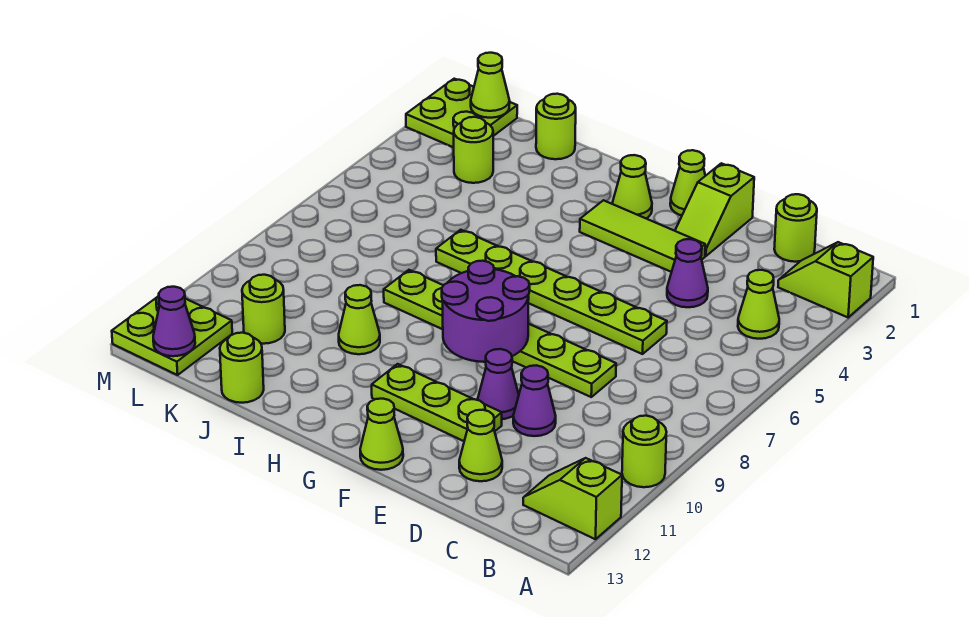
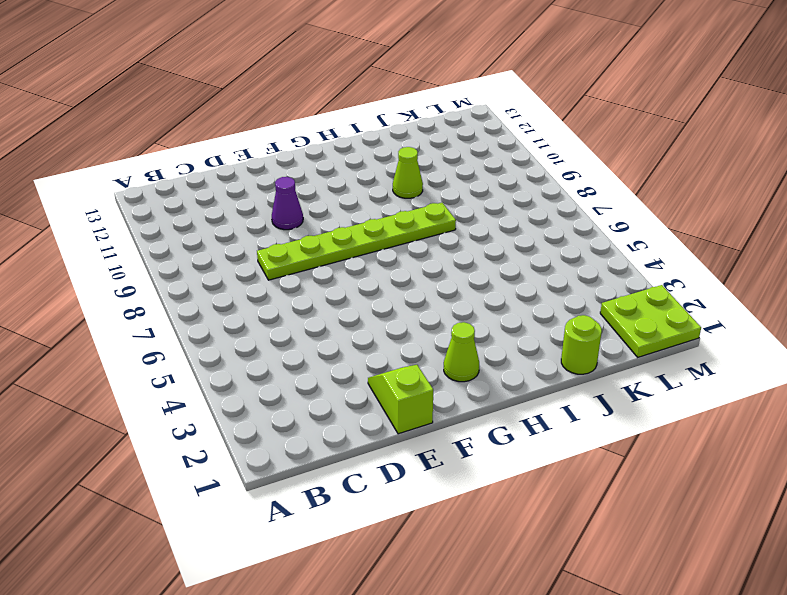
none -> lime 1x2 slope [778,242,873,317]
none -> lime 1x1 round brick [622,416,666,487]
none -> lime 1x2 slope [523,458,622,539]

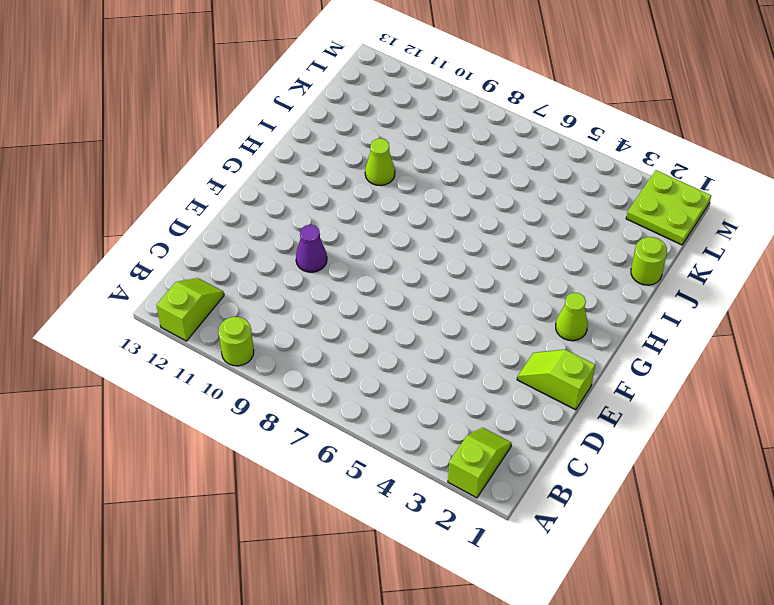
none -> lime 1x1 cone [738,270,779,339]
none -> lime 1x1 round brick [774,194,817,262]
none -> purple 1x1 cone [667,239,708,307]

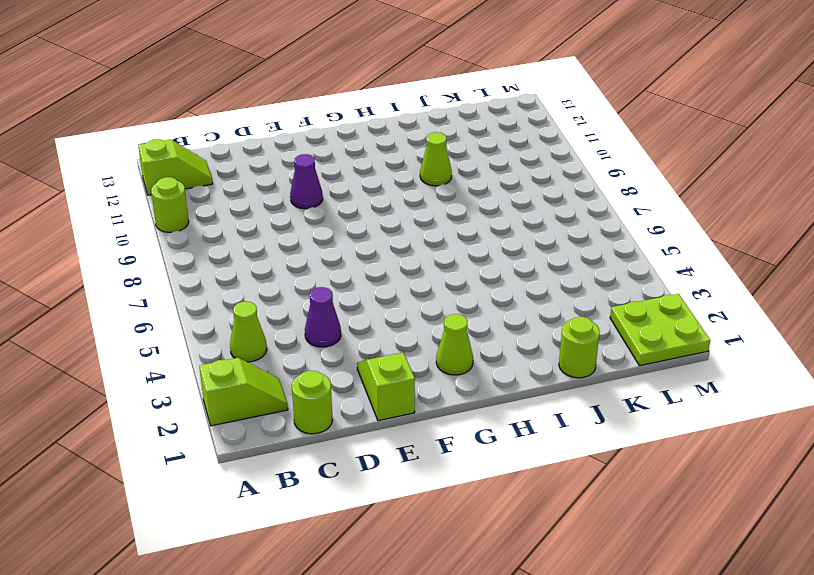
none -> lime 1x6 plate [436,230,667,354]
none -> lime 1x6 plate [384,270,616,397]
none -> purple 1x1 cone [513,365,556,436]

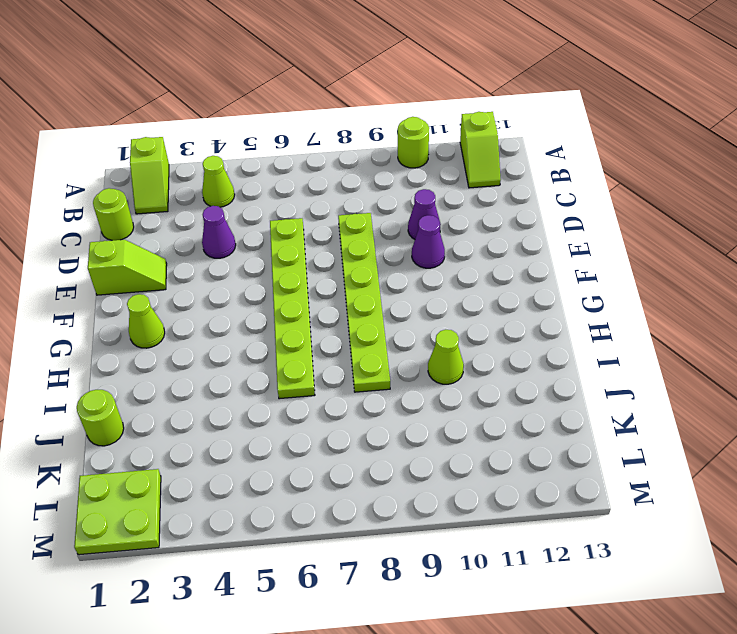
none -> lime 1x1 cone [459,410,502,481]
none -> lime 1x3 tile [580,200,705,272]
none -> lime 1x3 plate [372,364,502,441]

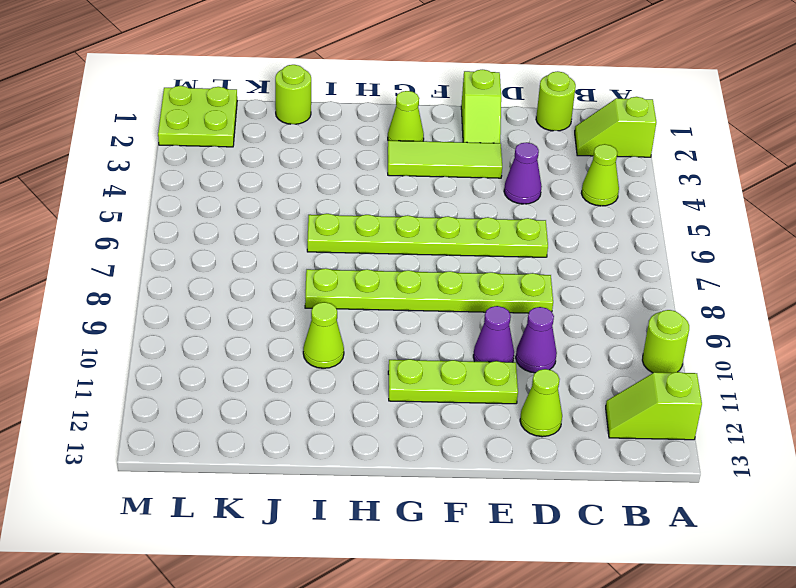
none -> lime 1x1 cone [670,150,705,215]
none -> lime 1x1 cone [360,399,403,470]
none -> lime 1x1 round brick [220,333,264,403]

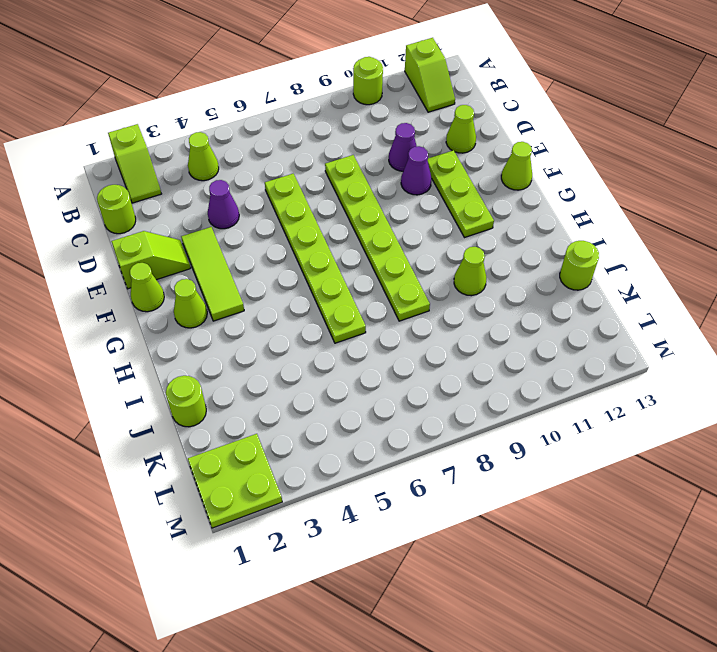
none -> lime 1x1 round brick [454,117,493,183]
none -> lime 1x1 round brick [242,275,285,344]
none -> lime 2x2 plate [112,296,232,375]

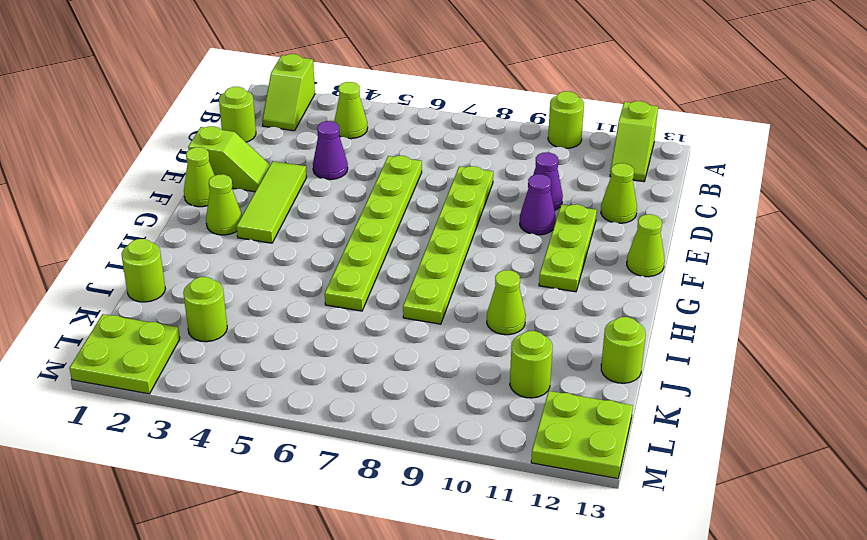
none -> purple 2x2 round brick [442,261,530,362]
none -> lime 1x1 cone [471,53,510,118]
none -> purple 1x1 cone [153,287,195,356]

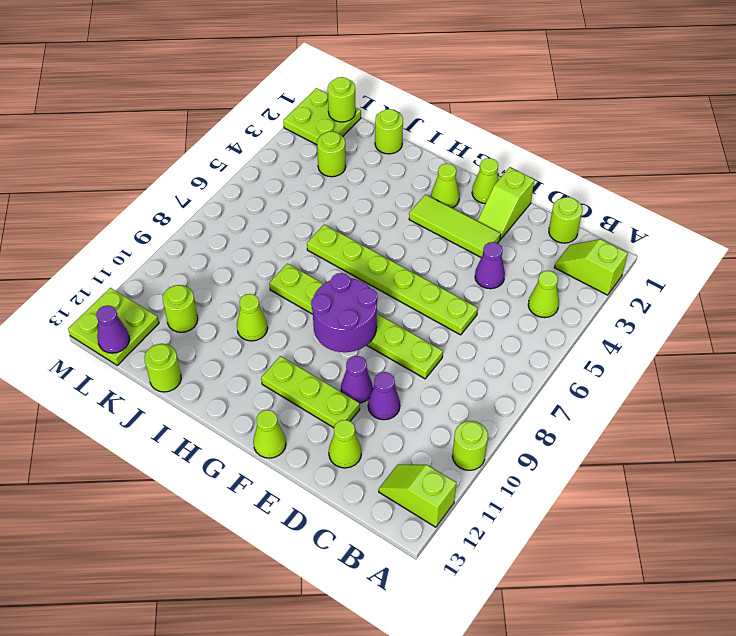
lime 1x1 round brick [328,77,356,122] -> lime 1x1 cone [471,53,510,118]

